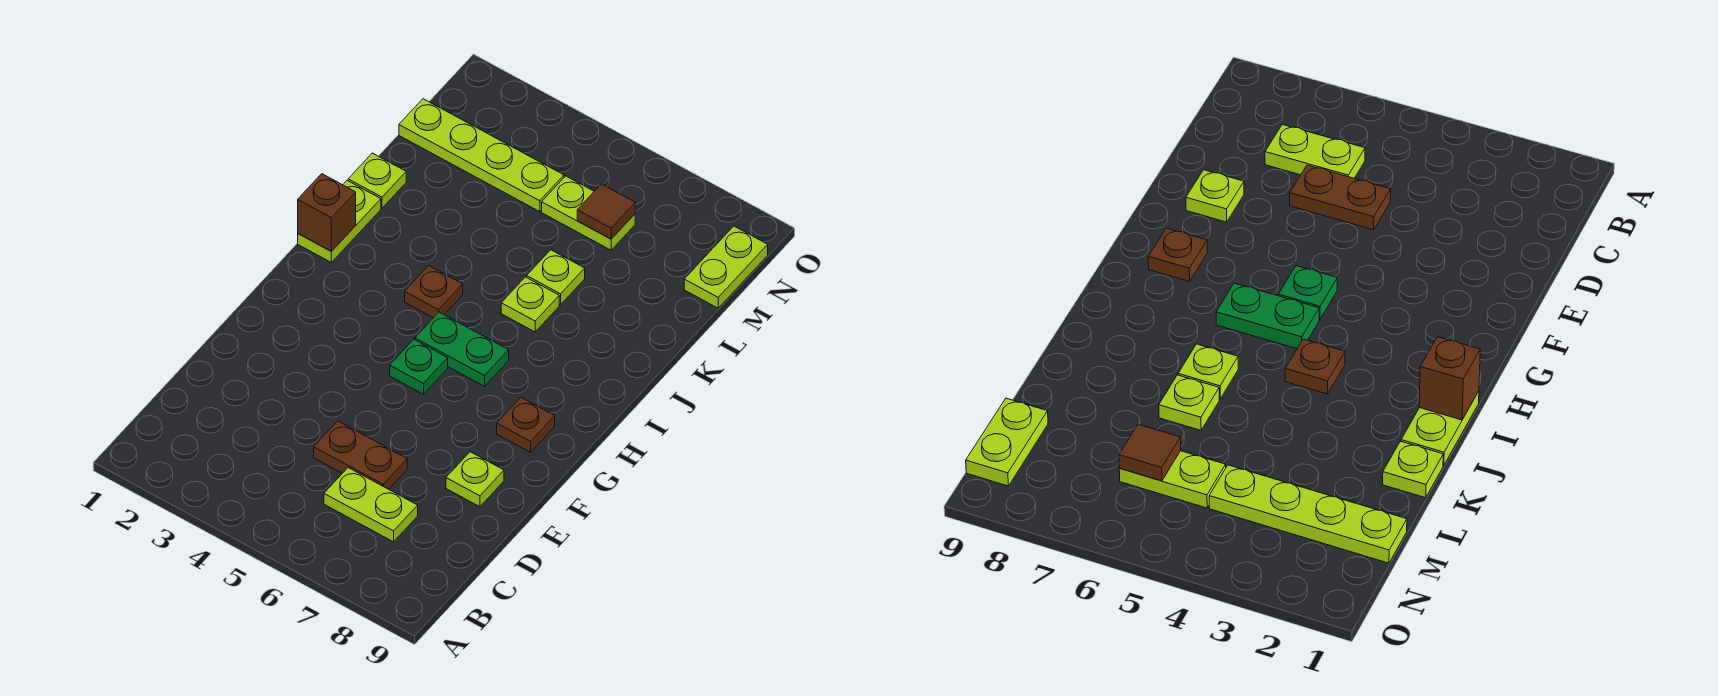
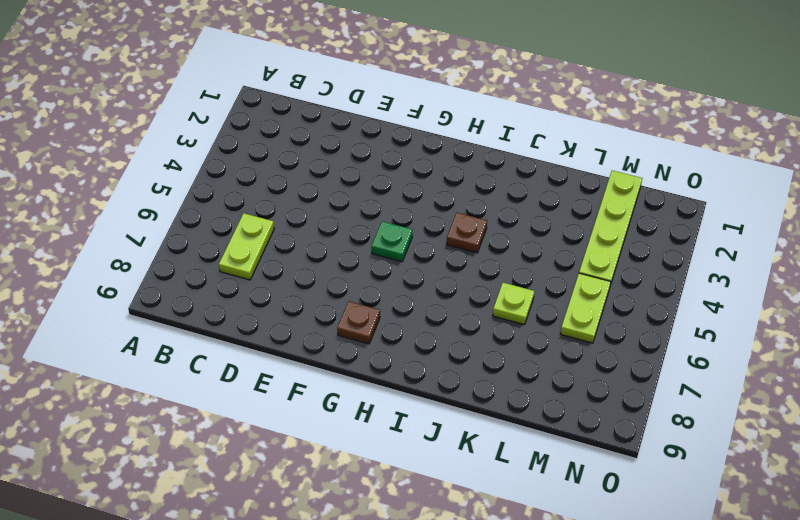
none -> brown 1x2 plate [314,421,407,489]
none -> lime 1x1 plate [446,452,504,507]
none -> green 1x2 plate [415,312,509,386]

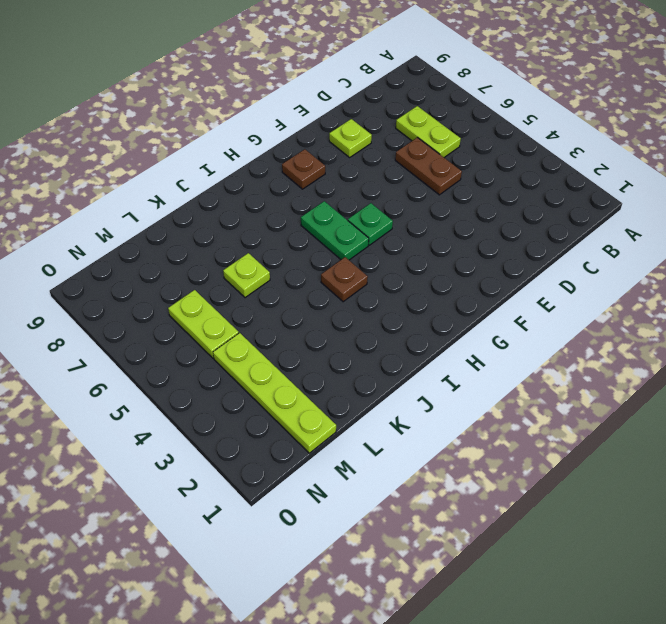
none -> lime 1x2 plate [298,181,381,262]
none -> lime 1x1 plate [501,277,559,332]
none -> lime 1x1 plate [348,153,406,208]

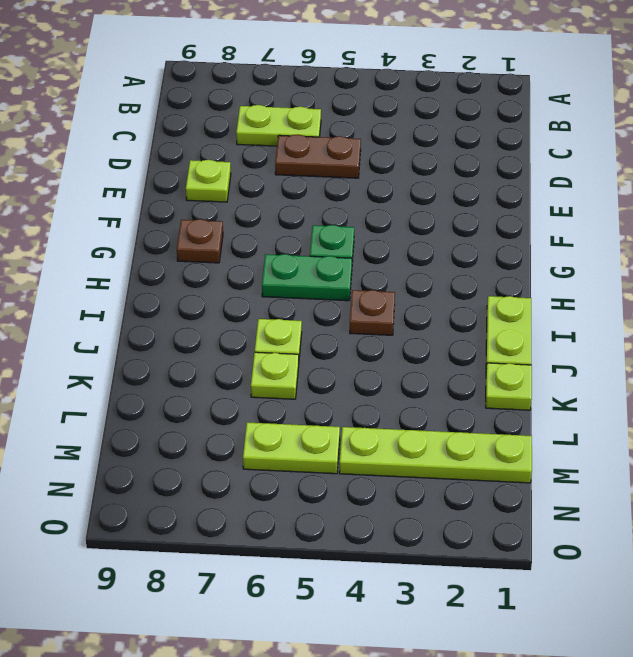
none -> lime 1x2 plate [684,226,768,308]
none -> brown 1x1 brick [298,174,356,251]
none -> brown 1x1 tile [577,184,635,239]

